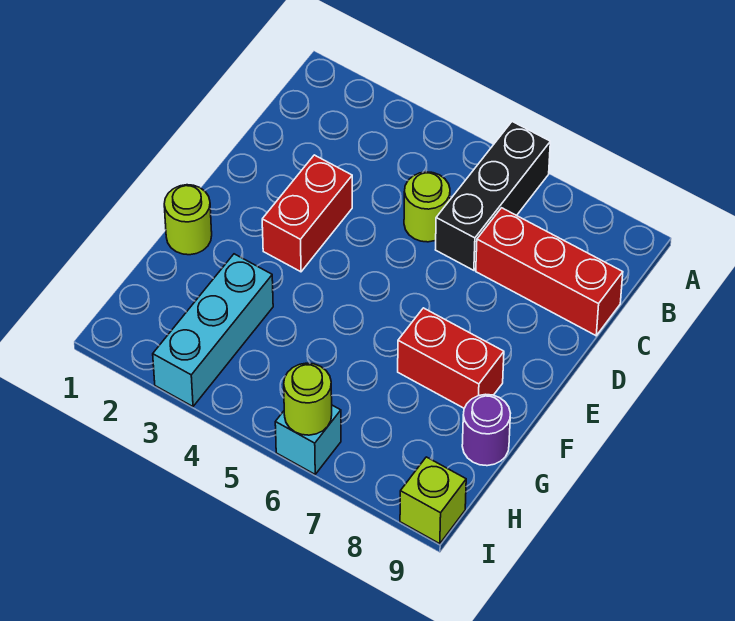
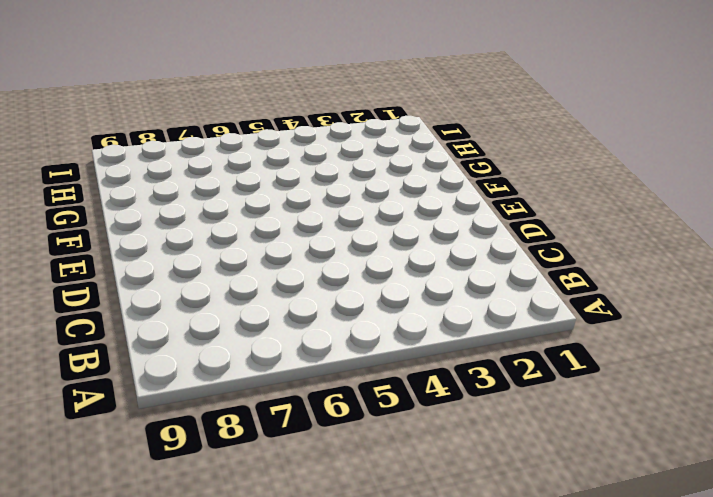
none -> black 1x3 brick [436,122,550,270]
none -> lime 1x1 round brick [404,172,450,242]

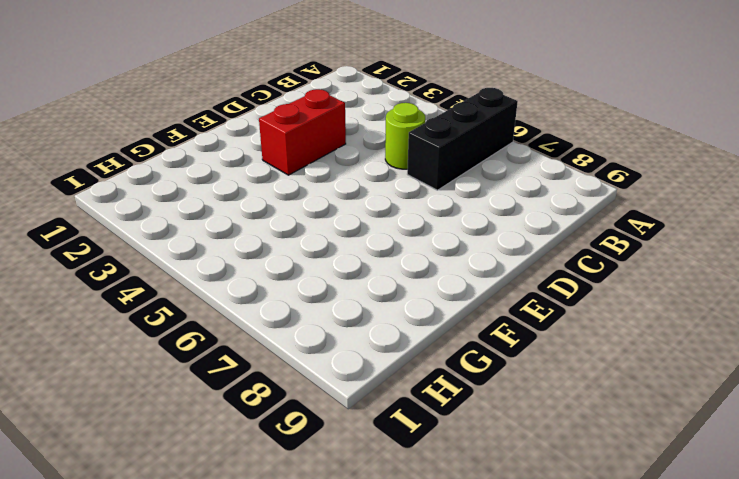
none -> red 1x3 brick [476,208,623,336]
none -> lime 1x1 round brick [164,185,212,255]

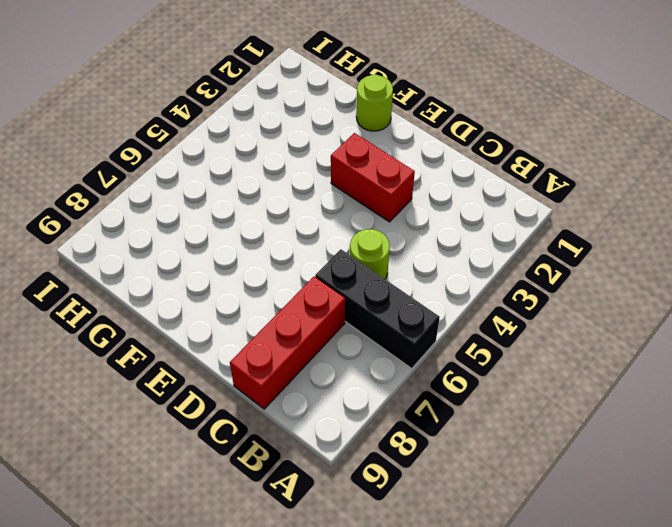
none -> red 1x2 brick [398,308,504,408]
none -> cyan 1x3 brick [153,254,273,406]

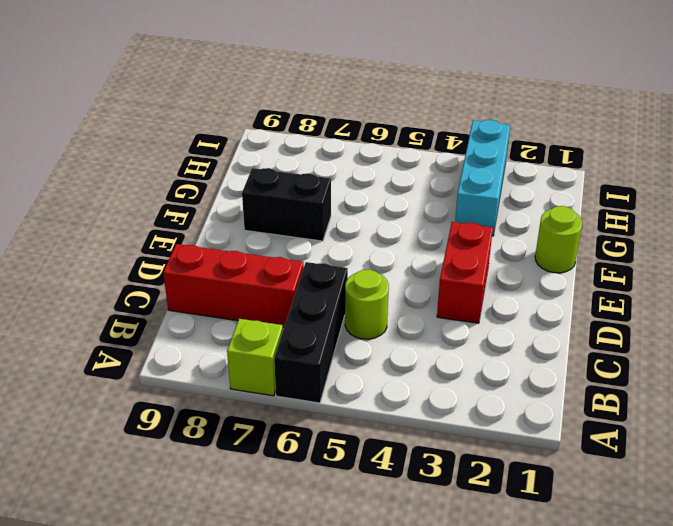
lime 1x1 brick [227,319,283,396] -> lime 1x1 brick moved to [400,457,466,544]
black 1x2 brick [242,168,331,241] -> red 1x2 brick [398,308,504,408]
none -> purple 1x1 round brick [462,394,510,466]
none -> cyan 1x1 brick [275,405,341,474]

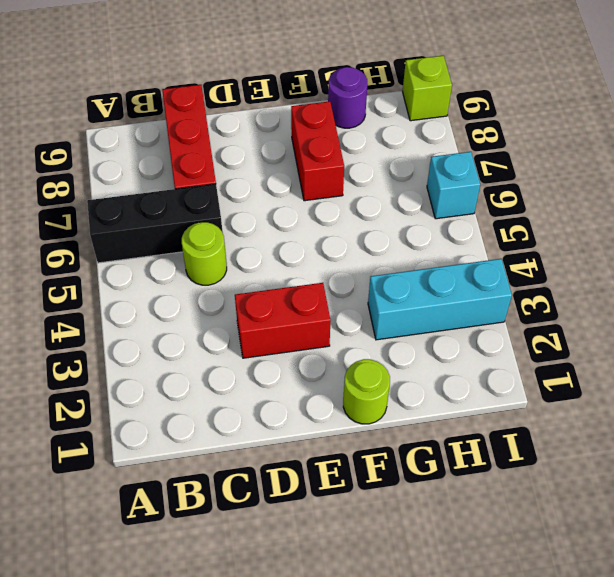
none -> lime 1x1 round brick [284,363,332,435]

